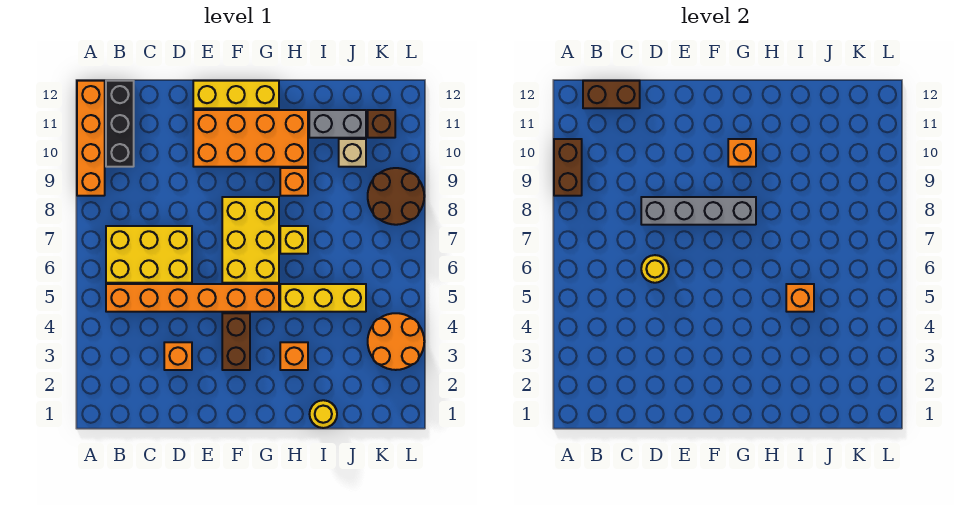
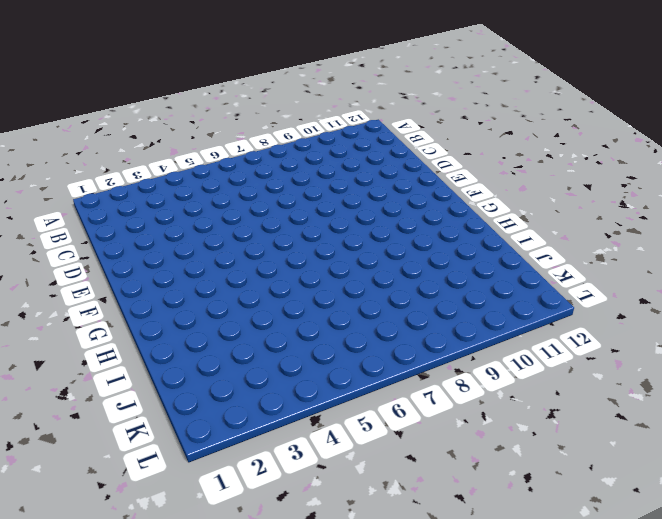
none -> orange 1x4 brick [77,81,105,196]
none -> orange 1x6 brick [106,284,279,312]
none -> yellow 2x3 brick [106,226,192,283]

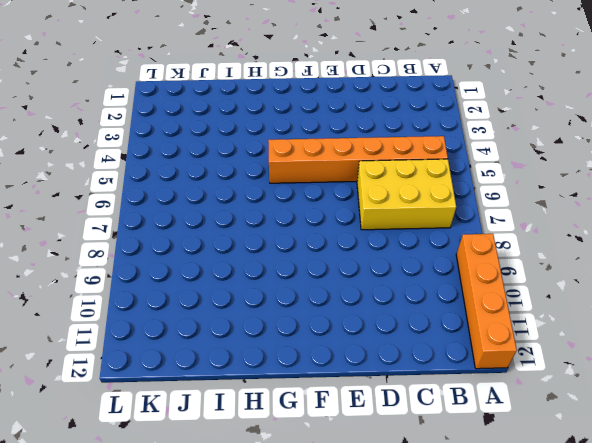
none -> black 1x3 brick [106,81,134,167]
none -> orange 1x1 brick [164,342,192,370]
none -> orange 2x4 brick [193,110,308,167]

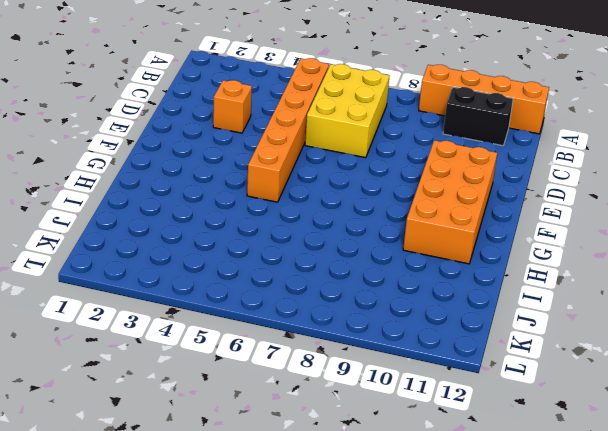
black 1x2 brick [443,87,513,146] -> black 1x3 brick [106,81,134,167]
none -> yellow 1x3 brick [193,81,279,108]
none -> brown 1x2 brick [222,313,250,370]
none -> yellow 2x3 brick [222,197,279,283]

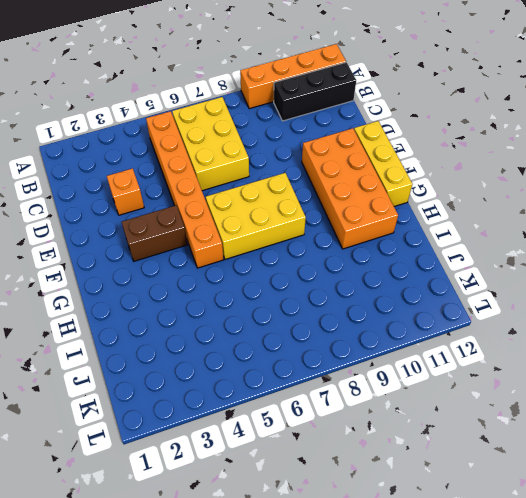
none -> orange 1x1 brick [280,342,308,370]
none -> yellow 1x3 brick [280,284,366,312]
none -> yellow 1x1 brick [280,226,308,254]

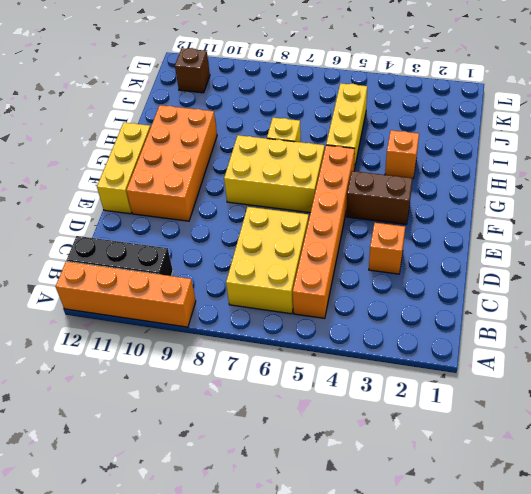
none -> orange 1x1 brick [280,168,308,196]
none -> yellow 1x1 round brick [310,400,337,428]
none -> grey 1x2 brick [309,110,366,138]

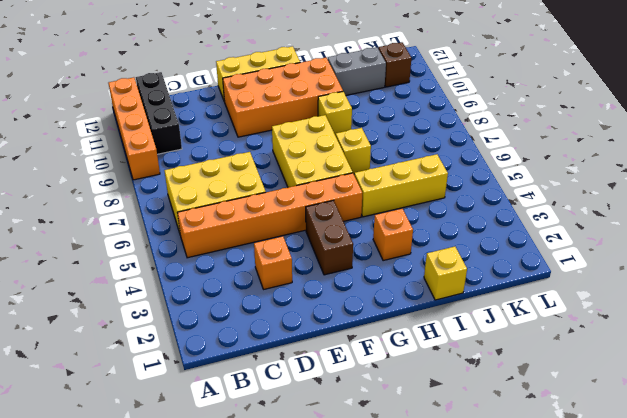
yellow 1x1 brick [318,92,352,136] -> orange 1x1 brick [280,168,308,196]
yellow 1x1 brick [424,247,467,300] -> yellow 1x1 round brick [310,400,337,428]
none -> tan 1x1 brick [339,139,366,167]
none -> orange 2x2 round brick [368,313,424,370]
none -> brown 2x2 round brick [368,168,424,225]

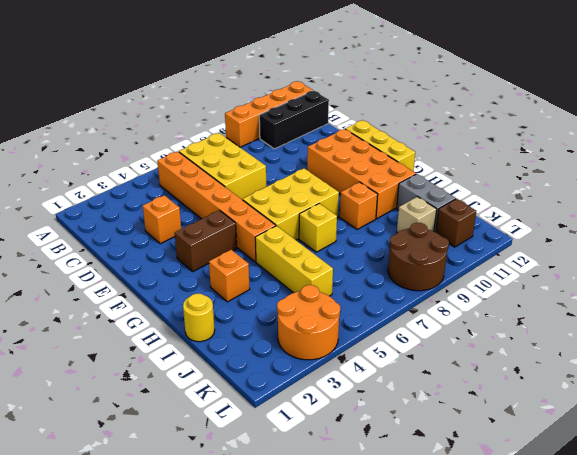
none -> brown 1x2 brick [554,139,582,196]
none -> brown 1x2 brick [583,81,640,108]
none -> yellow 1x1 round brick [641,255,669,283]

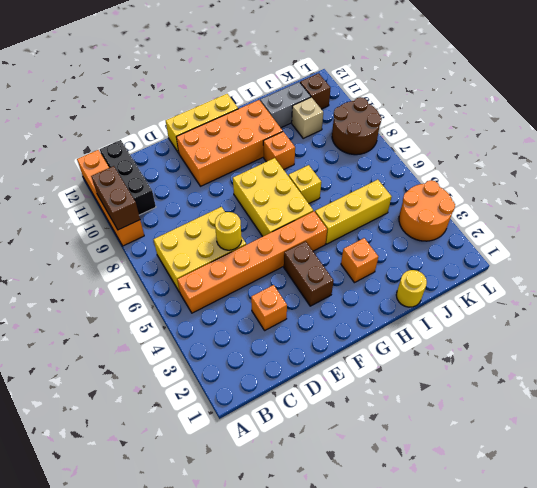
none -> brown 1x2 brick [583,81,640,108]
none -> grey 1x4 brick [641,197,756,225]
none -> orange 1x1 brick [728,139,756,167]

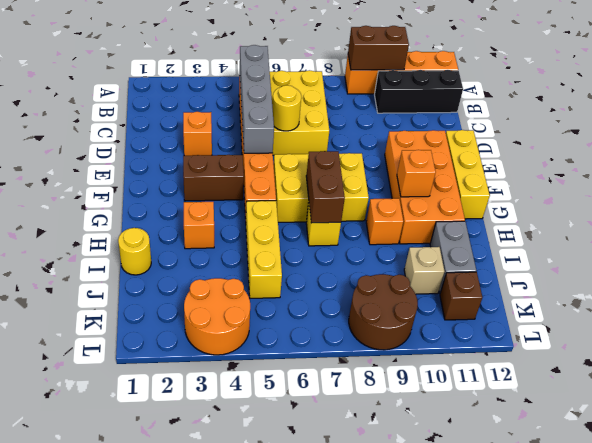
grey 1x4 brick [240,45,274,153] -> grey 1x4 brick moved to [641,197,756,225]
brown 1x2 brick [306,151,345,223] -> brown 1x2 brick moved to [583,81,640,108]
none -> orange 1x1 brick [786,284,814,312]

